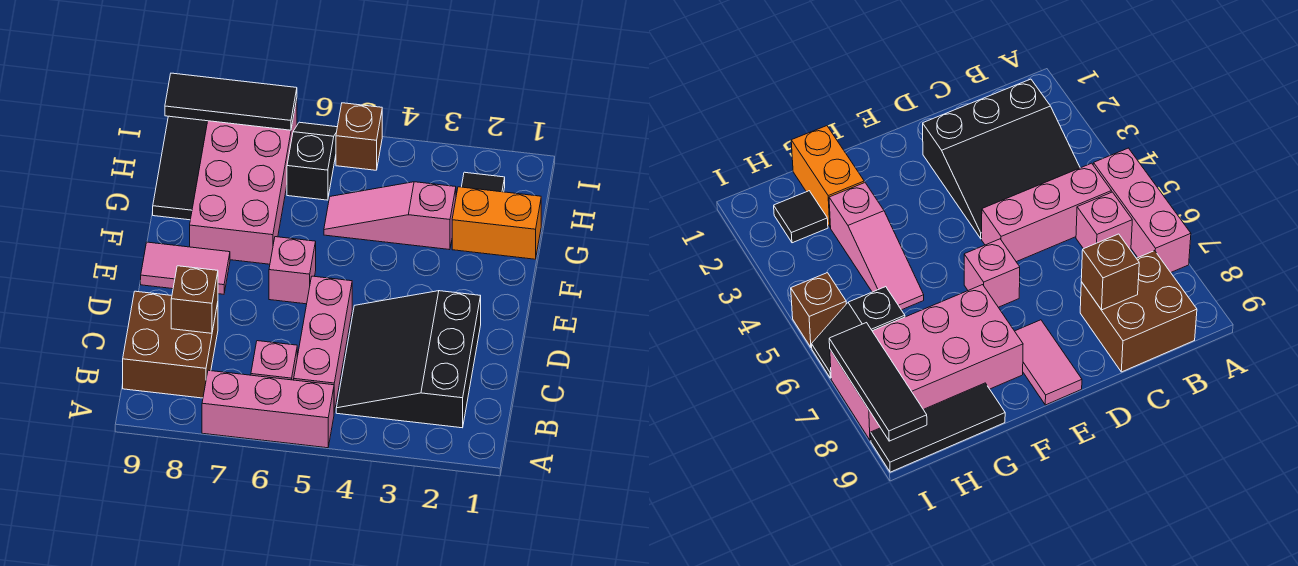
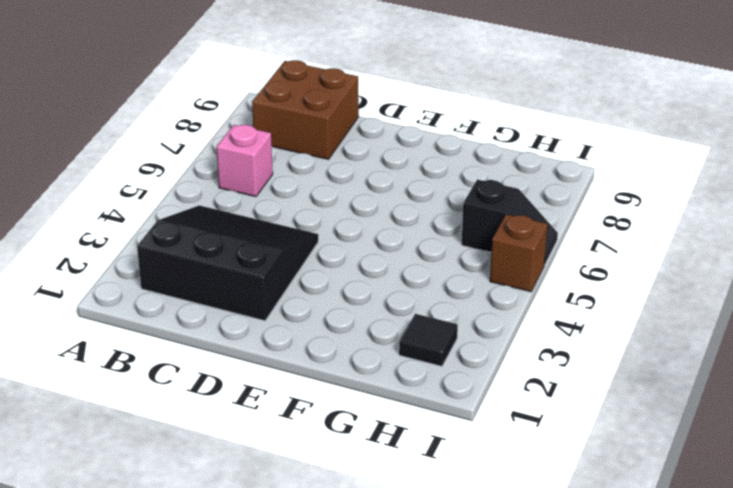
none -> pink 1x3 brick [202,370,334,448]
none -> pink 1x3 brick [294,276,352,412]
none -> pink 1x1 brick [269,237,316,304]

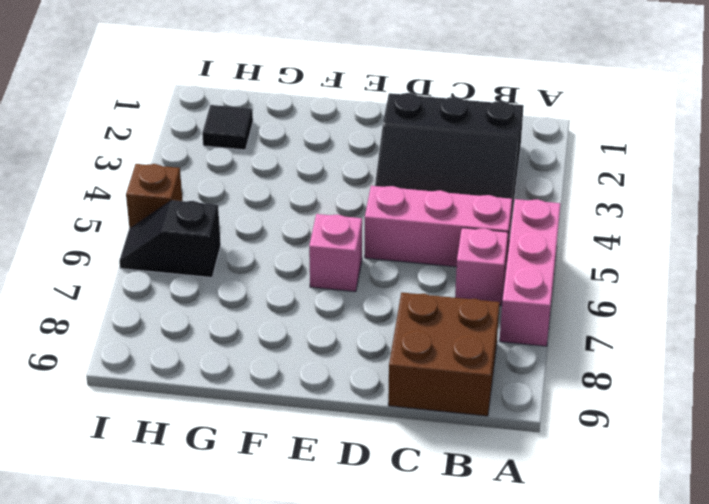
none -> pink 1x2 tile [141,242,230,294]
none -> pink 2x4 brick [190,99,297,264]
none -> orange 1x2 brick [452,187,541,259]

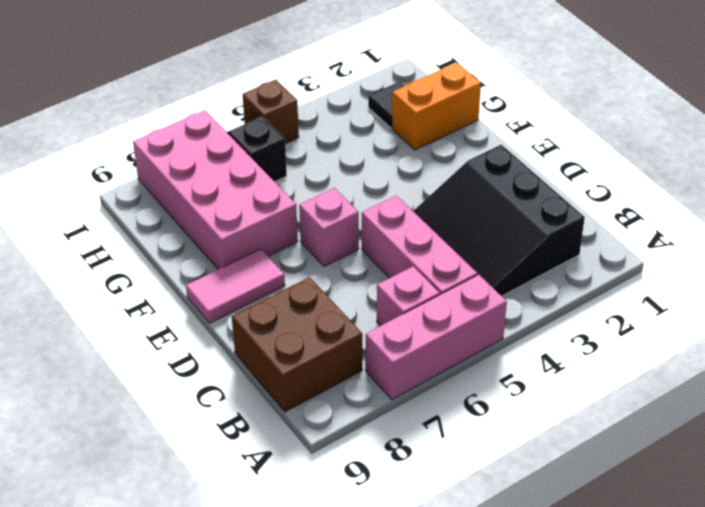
none -> pink 1x3 slope [324,182,456,250]
none -> black 1x3 tile [153,116,208,220]
none -> brown 1x1 brick [171,266,218,333]

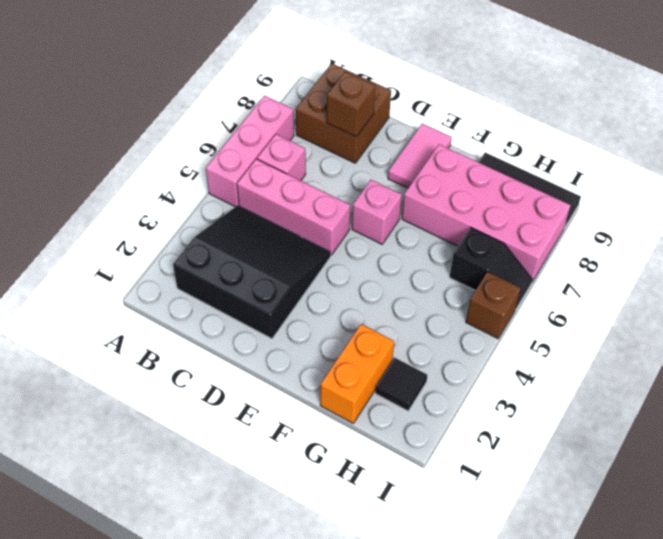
none -> pink 1x3 slope [324,182,456,250]
none -> black 1x3 tile [165,73,297,130]

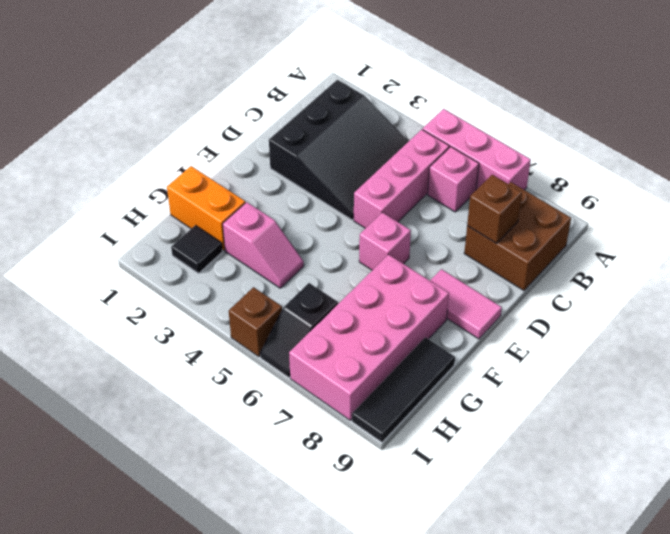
pink 1x2 slope [223,202,304,288] -> pink 1x3 slope [324,182,456,250]
none -> black 1x3 tile [165,73,297,130]

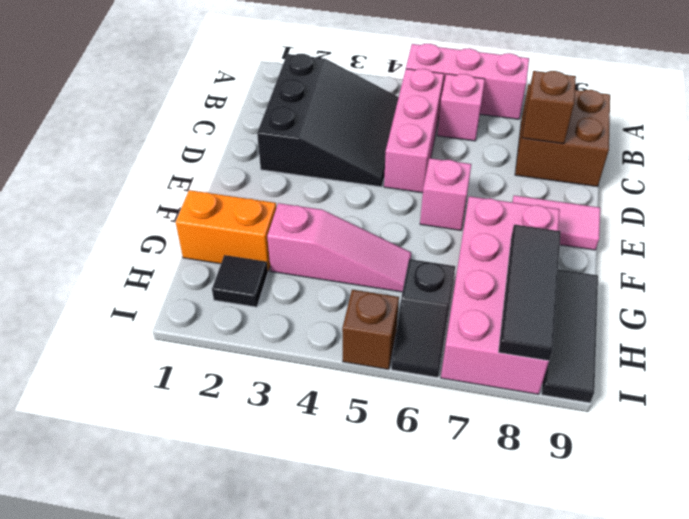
black 1x3 tile [498,224,561,361] -> black 1x3 tile turned to [165,73,297,130]

